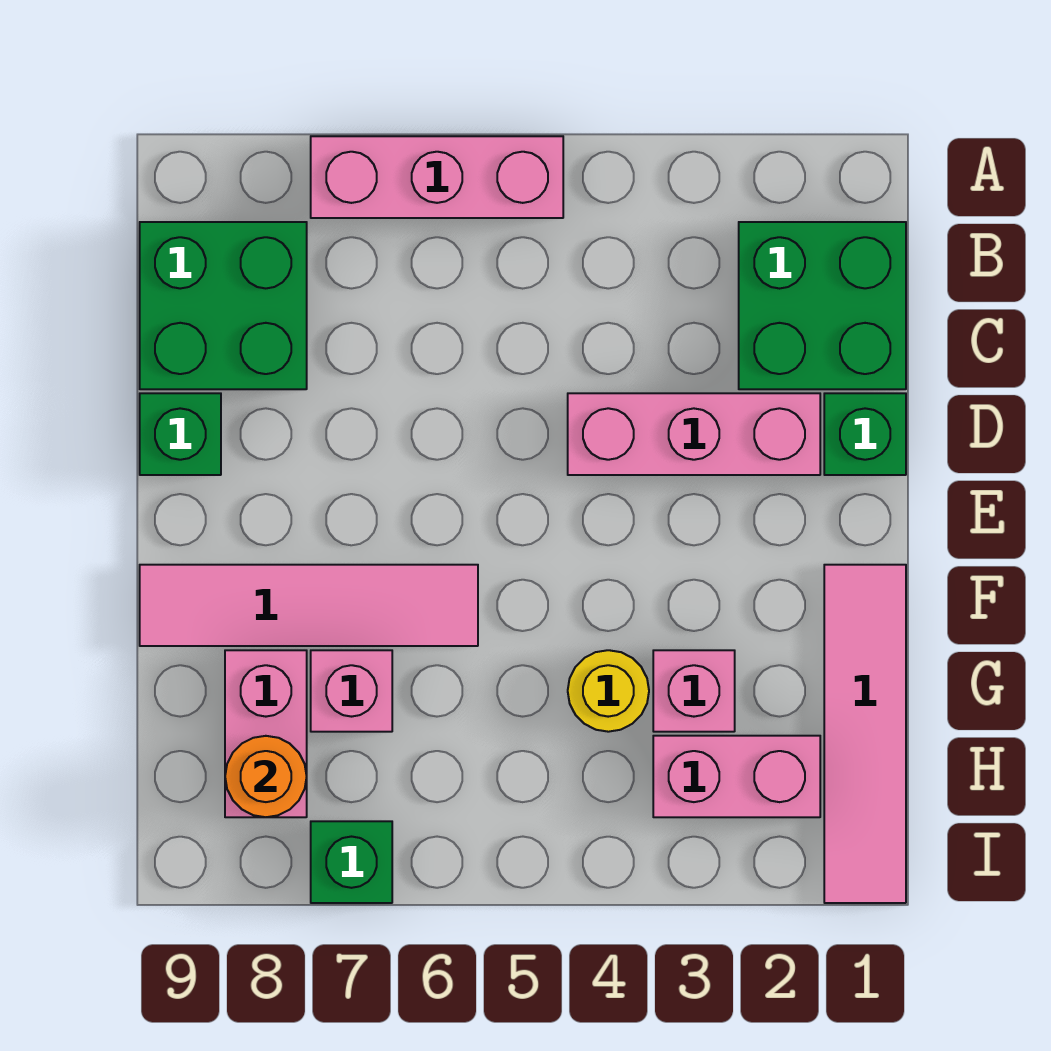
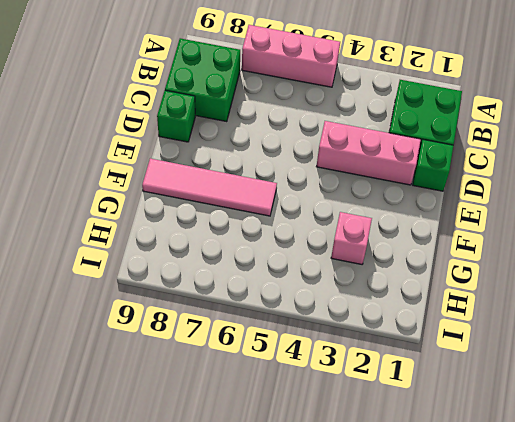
none -> pink 1x4 tile [824,565,906,903]
none -> yellow 1x1 round brick [568,650,649,732]
none -> pink 1x1 brick [311,650,392,732]

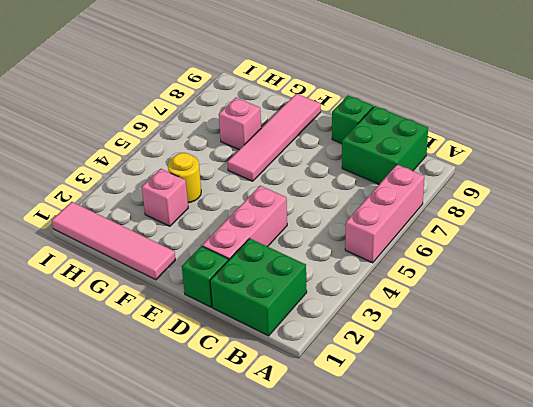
none -> pink 1x2 brick [225,650,307,817]
none -> pink 1x2 brick [653,736,820,817]
none -> green 1x1 brick [311,821,392,903]

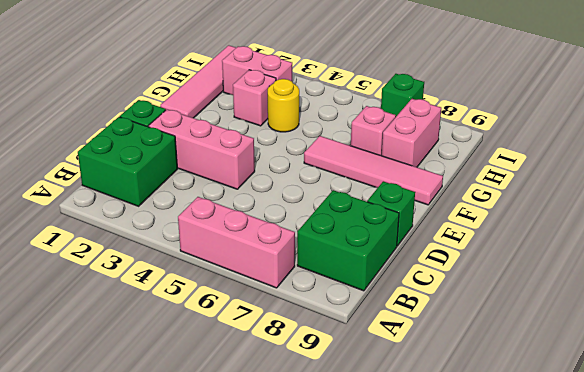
none -> orange 1x1 round brick [225,736,307,817]

